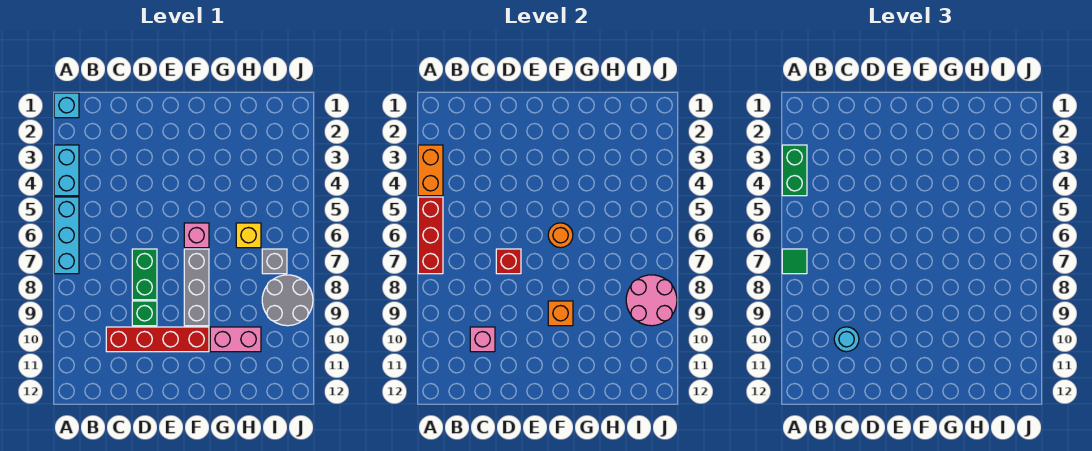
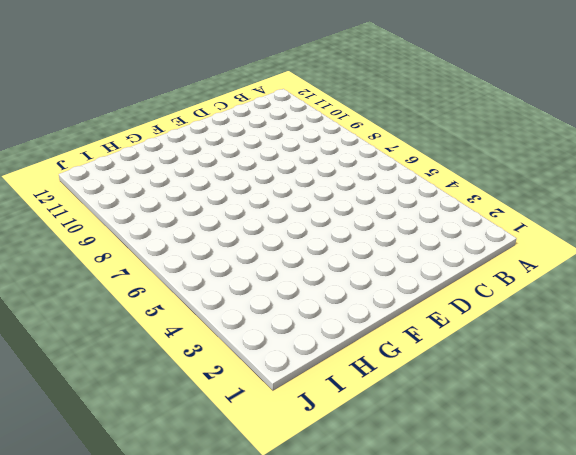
none -> cyan 1x1 brick [54,93,79,118]
none -> cyan 1x2 brick [54,145,79,196]
none -> cyan 1x3 brick [54,197,79,274]

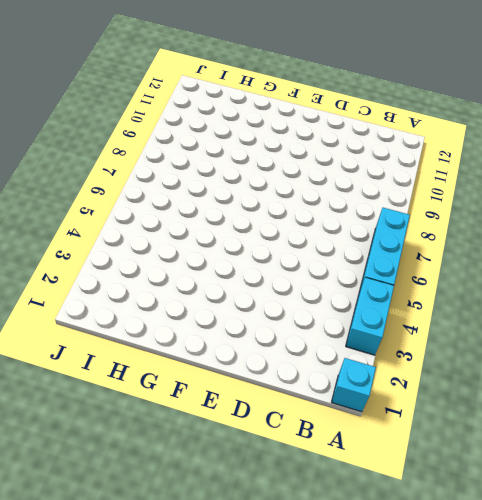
none -> red 1x4 brick [106,327,209,352]
none -> green 1x2 brick [132,249,157,300]
none -> green 1x1 brick [132,301,157,326]

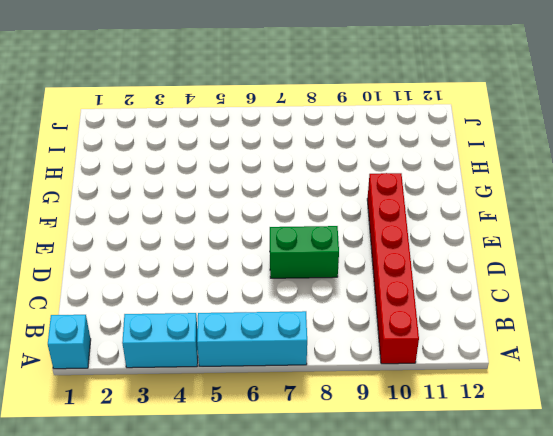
red 1x6 brick [367,173,419,364] -> red 1x4 brick [106,327,209,352]
none -> green 1x1 brick [132,301,157,326]
none -> pink 1x1 brick [184,223,209,248]
none -> grey 1x3 brick [184,249,209,326]

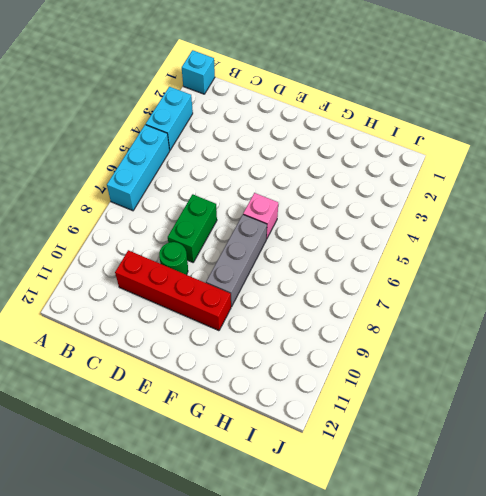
green 1x1 round brick [159,242,188,275] -> green 1x1 brick [132,301,157,326]
none -> pink 1x2 brick [210,327,261,352]
none -> yellow 1x1 brick [236,223,261,248]
none -> grey 1x1 brick [262,249,287,274]

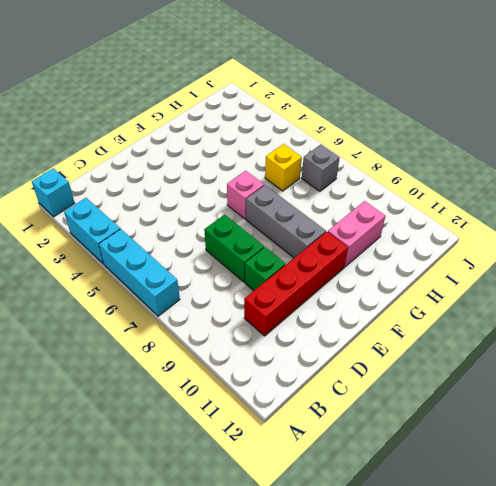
none -> grey 2x2 round brick [262,275,313,326]
none -> orange 1x2 brick [418,145,443,196]
none -> red 1x3 brick [418,197,443,274]

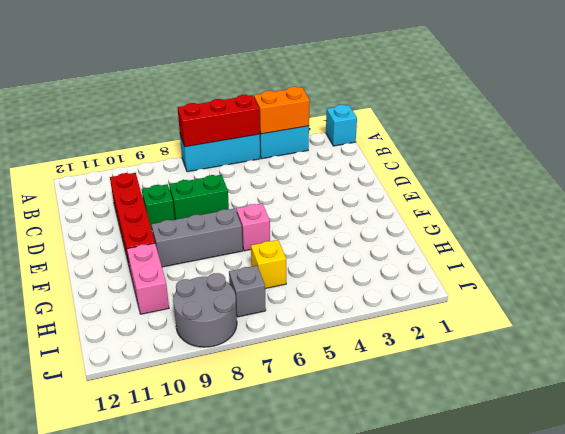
none -> pink 1x1 brick [470,327,495,352]
none -> red 1x1 brick [496,249,521,274]
none -> orange 1x1 round brick [548,223,573,248]

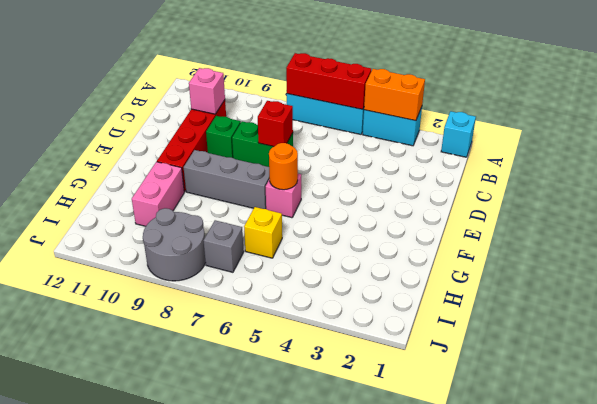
none -> orange 1x1 brick [548,301,573,326]
none -> pink 2x2 round brick [626,275,677,326]
none -> green 1x2 brick [782,145,807,196]

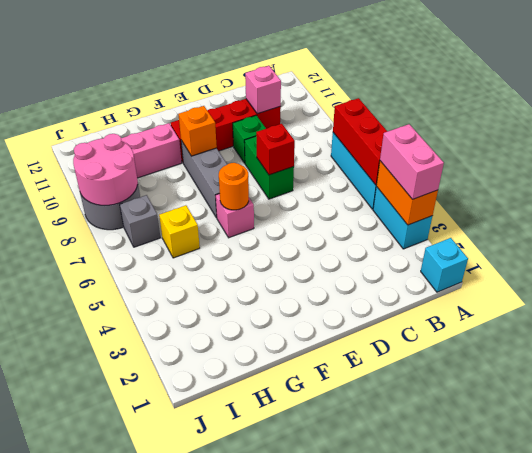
pink 1x2 brick [380,124,444,199] -> green 1x2 brick [782,145,807,196]
none -> green 1x1 tile [782,249,807,274]
none -> cyan 1x1 round brick [834,327,859,352]

